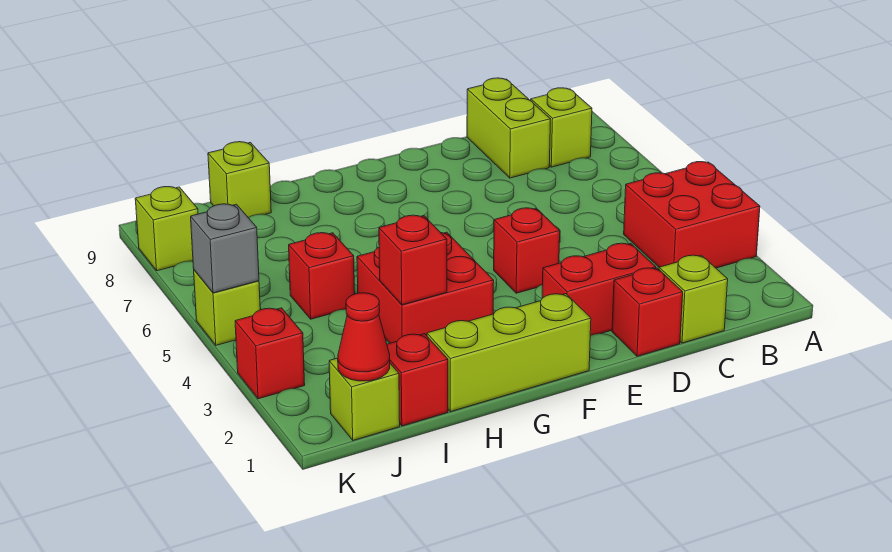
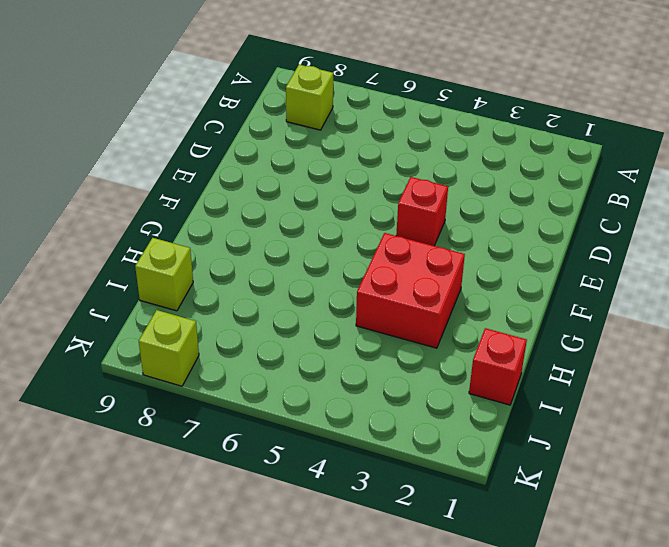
none -> red 2x2 brick [624,162,760,268]
none -> lime 1x1 brick [659,255,728,343]
none -> lime 1x2 brick [467,78,551,178]

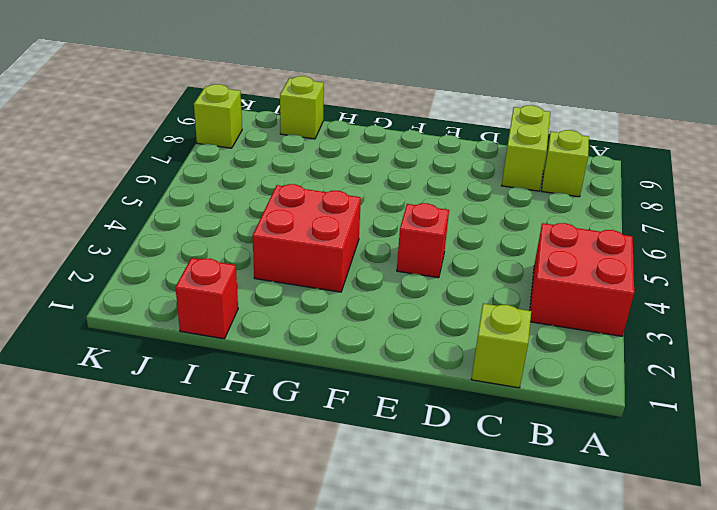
none -> red 1x1 brick [612,268,683,356]
none -> red 1x2 brick [542,243,656,336]
none -> lime 1x3 brick [427,294,591,412]

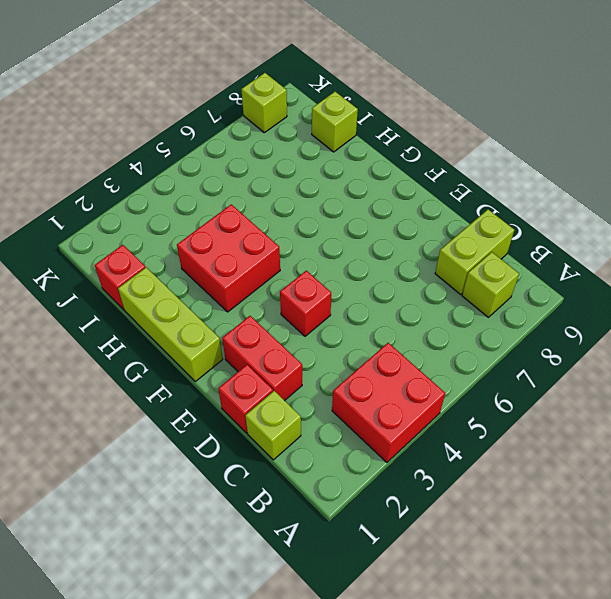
none -> red 1x1 brick [289,233,355,319]
none -> lime 1x1 brick [329,358,400,440]
none -> red 1x1 brick [235,308,305,399]

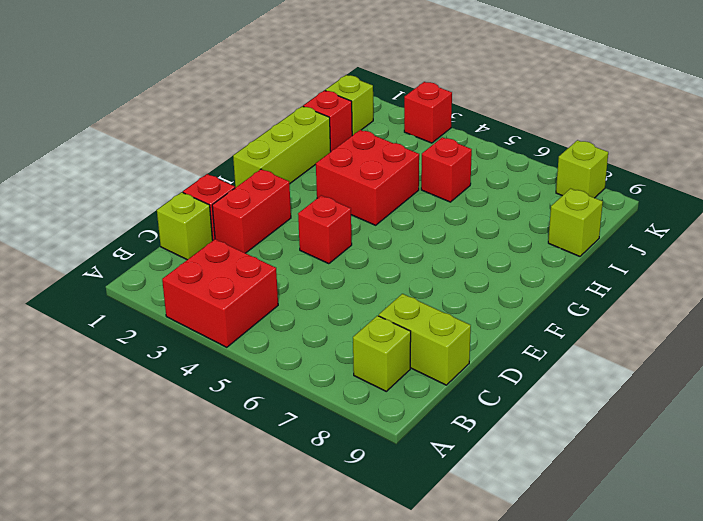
none -> lime 1x1 brick [194,270,260,345]
none -> red 1x1 brick [379,215,447,305]
none -> red 1x1 cone [338,293,390,381]

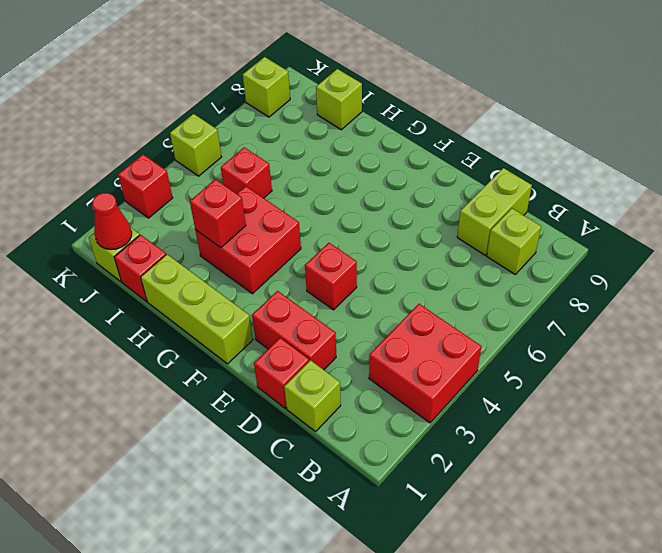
none -> grey 1x1 brick [191,204,259,293]

